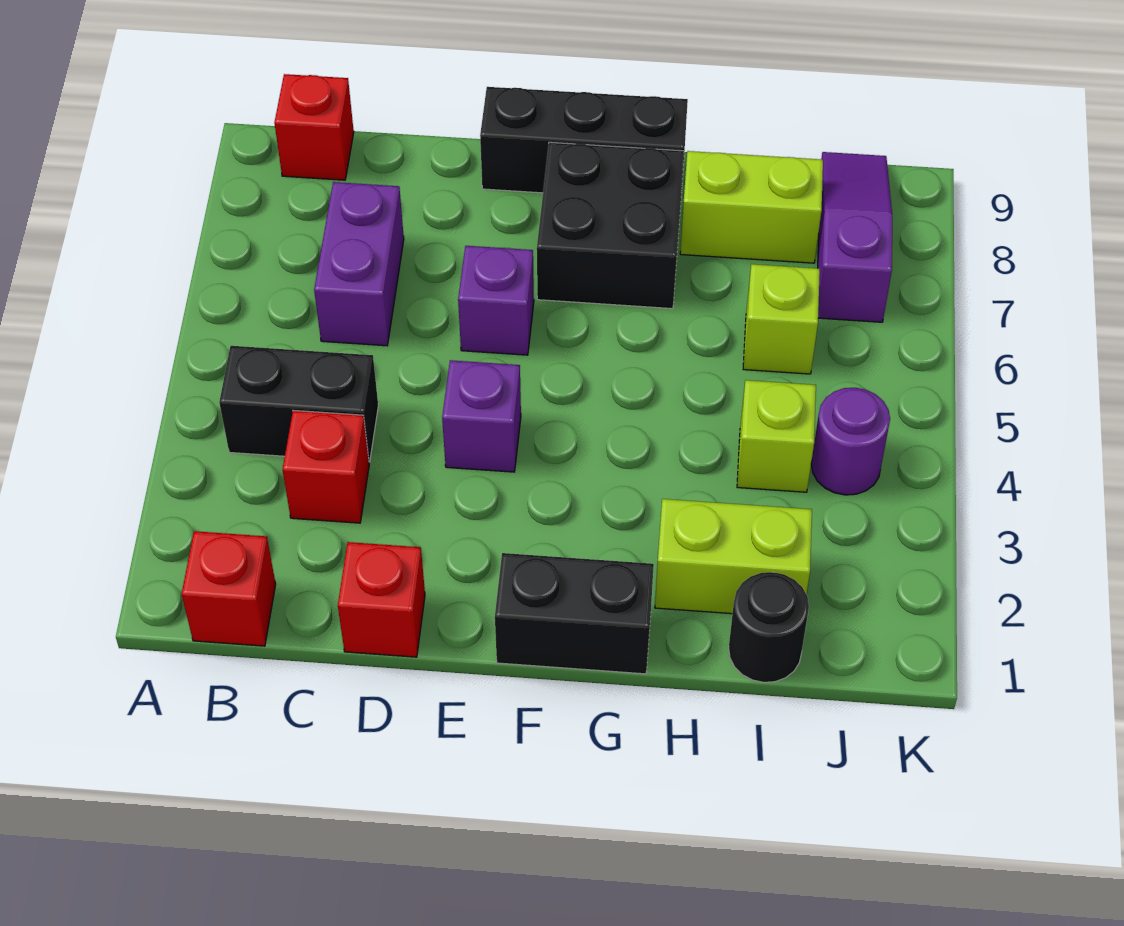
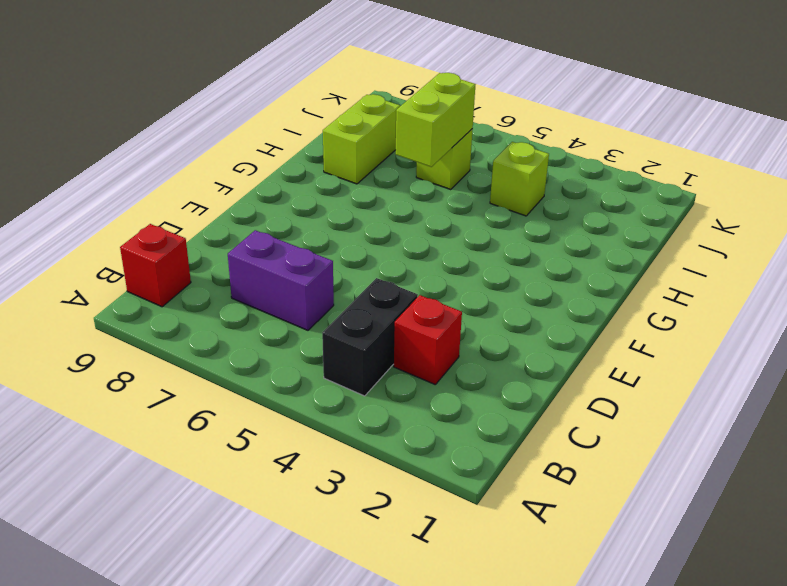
lime 1x2 brick [396,73,476,167] -> lime 1x2 brick moved to [655,499,812,614]
none -> red 1x1 brick [182,531,276,646]
none -> red 1x1 brick [338,542,425,657]
none -> purple 1x1 brick [442,360,521,472]

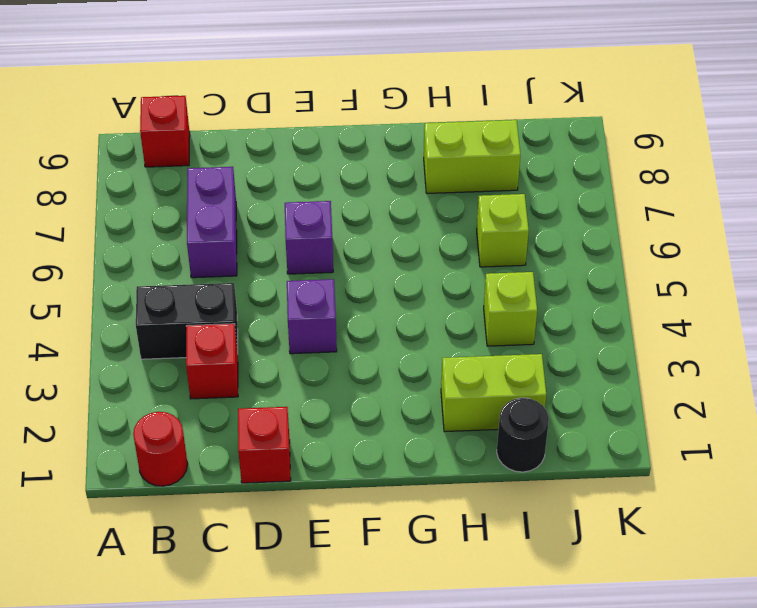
red 1x1 round brick [133,412,188,486] -> red 1x1 brick [182,531,276,646]
none -> black 1x3 brick [480,87,688,193]
none -> black 1x2 brick [495,553,654,674]
none -> black 2x2 brick [537,142,684,309]

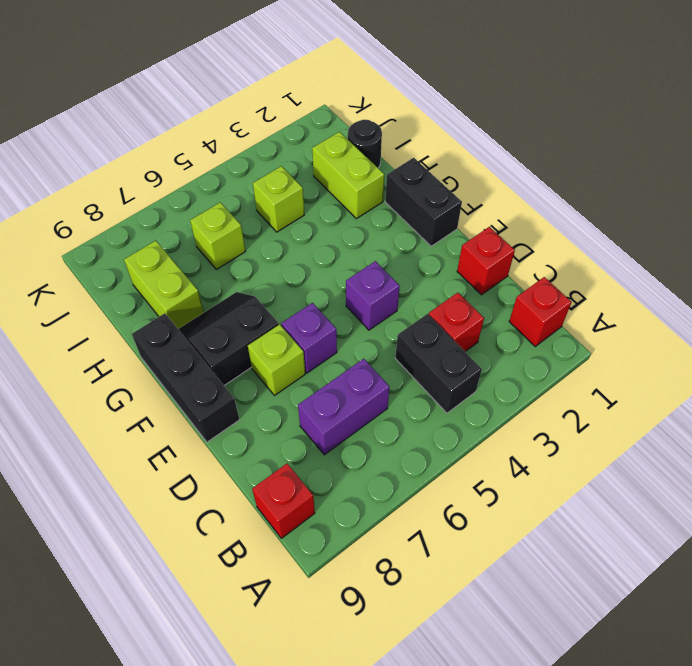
lime 1x1 brick [248,324,305,396] -> none
black 2x2 slope [178,292,279,385] -> black 2x2 brick [537,142,684,309]
none -> purple 1x1 round brick [811,388,890,495]
none -> purple 1x3 slope [818,152,892,322]

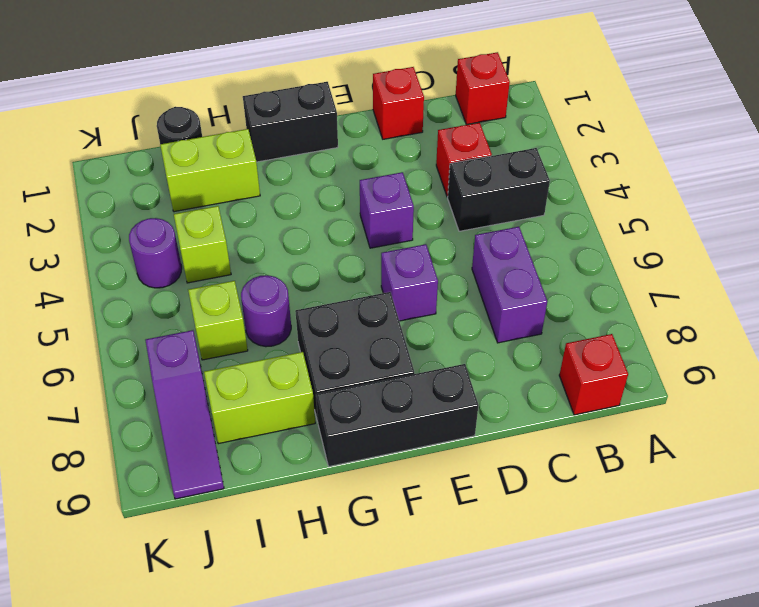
purple 1x1 round brick [241,275,291,347] -> none

